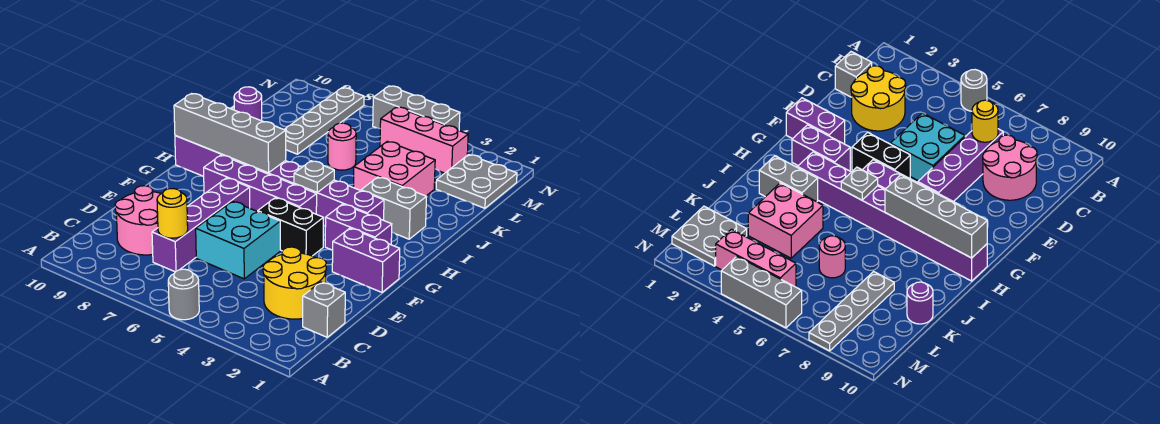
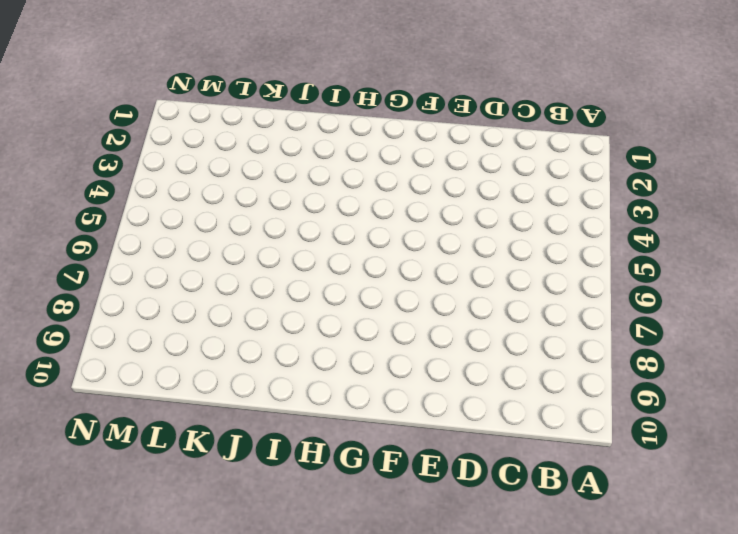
none -> grey 1x1 round brick [168,269,199,320]
none -> grey 1x1 brick [303,282,345,337]
none -> yellow 2x2 round brick [263,247,326,319]

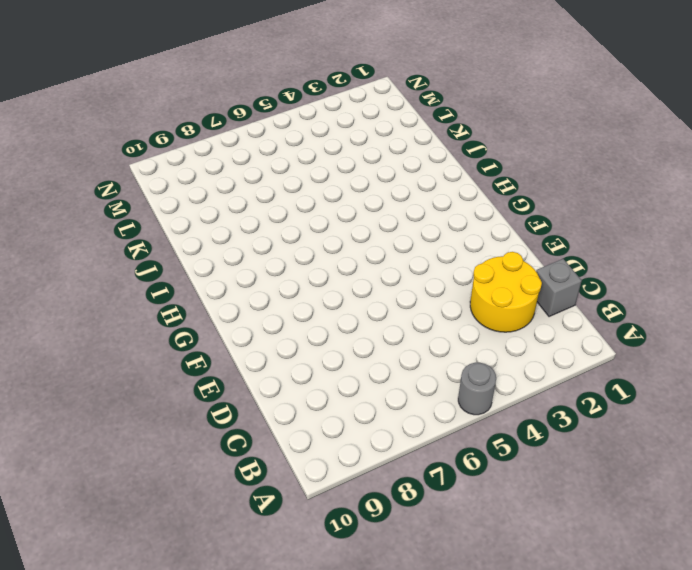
none -> purple 1x4 brick [152,178,250,272]
none -> pink 2x2 round brick [115,186,162,255]
none -> cyan 2x2 brick [196,201,280,279]

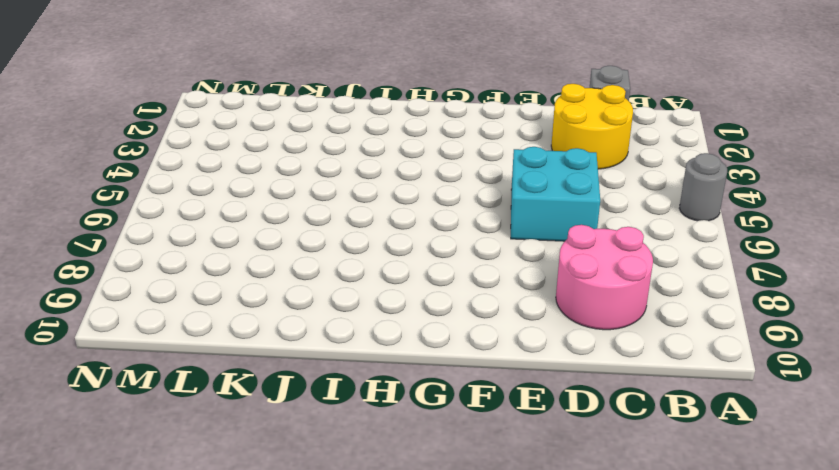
none -> purple 1x4 brick [152,178,250,272]
none -> purple 1x2 brick [332,228,400,292]
none -> black 1x2 brick [258,198,324,256]

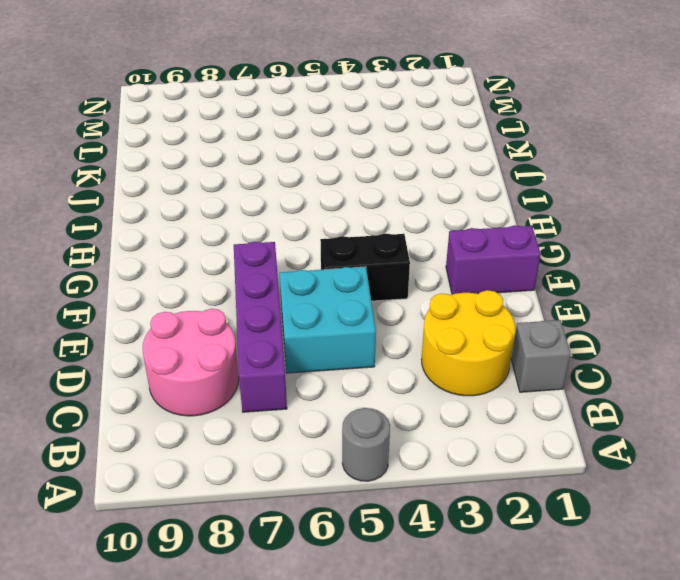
none -> purple 1x2 brick [325,204,392,250]
none -> purple 1x4 brick [203,155,317,214]
none -> purple 1x8 brick [175,136,384,226]

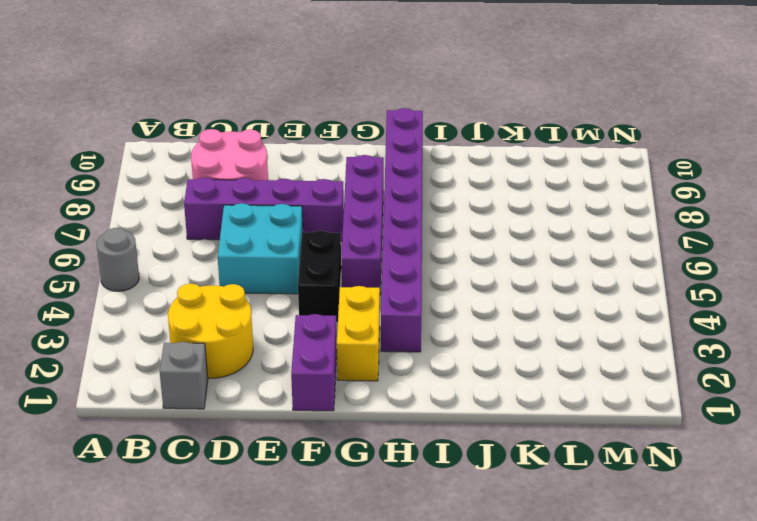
yellow 1x2 brick [337,286,380,381] -> purple 1x2 brick [325,204,392,250]
none -> grey 1x2 brick [361,177,426,239]
none -> pink 2x2 brick [353,141,435,196]
none -> pink 1x1 round brick [328,123,356,170]

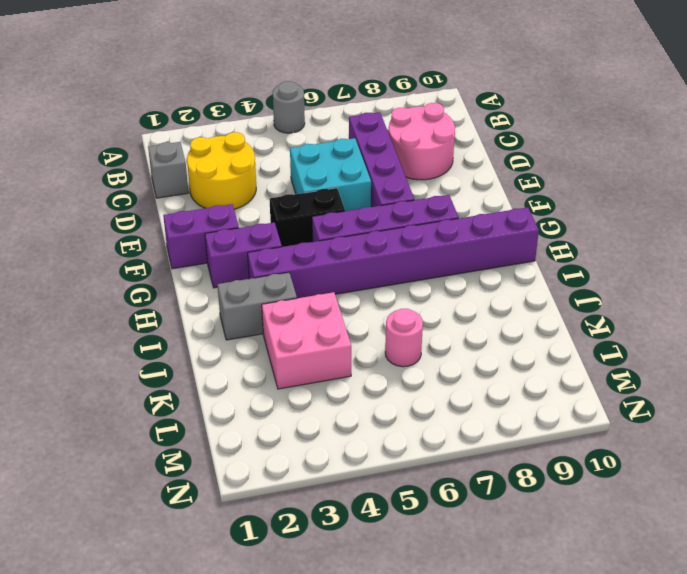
none -> grey 1x4 plate [284,88,364,154]
none -> purple 1x1 round brick [234,87,262,121]
none -> grey 2x2 plate [436,155,517,208]

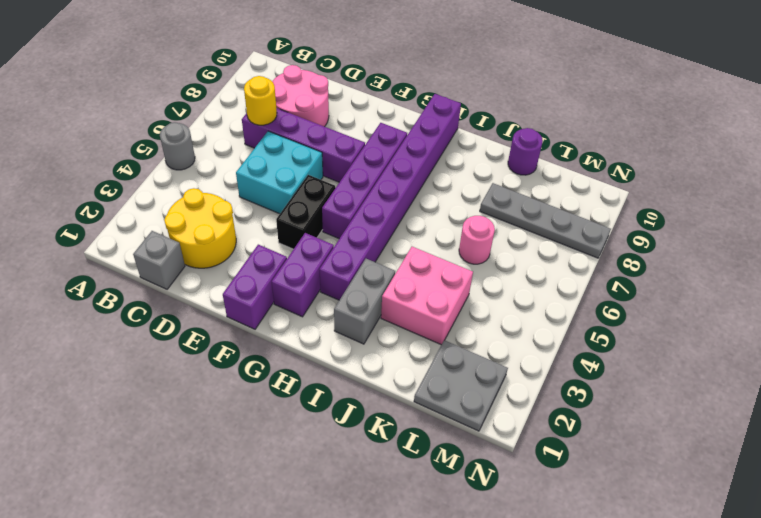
none -> pink 1x3 brick [380,107,468,173]
none -> grey 1x3 brick [373,86,460,130]
none -> grey 1x1 plate [294,161,334,192]

